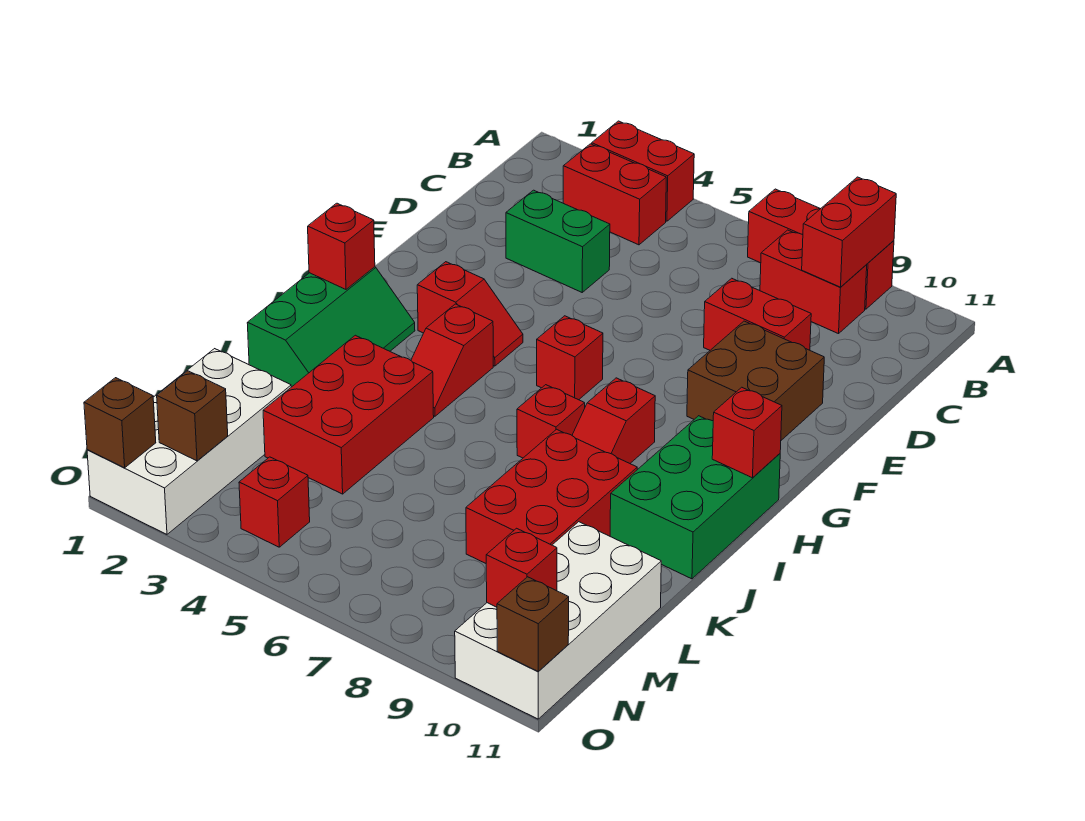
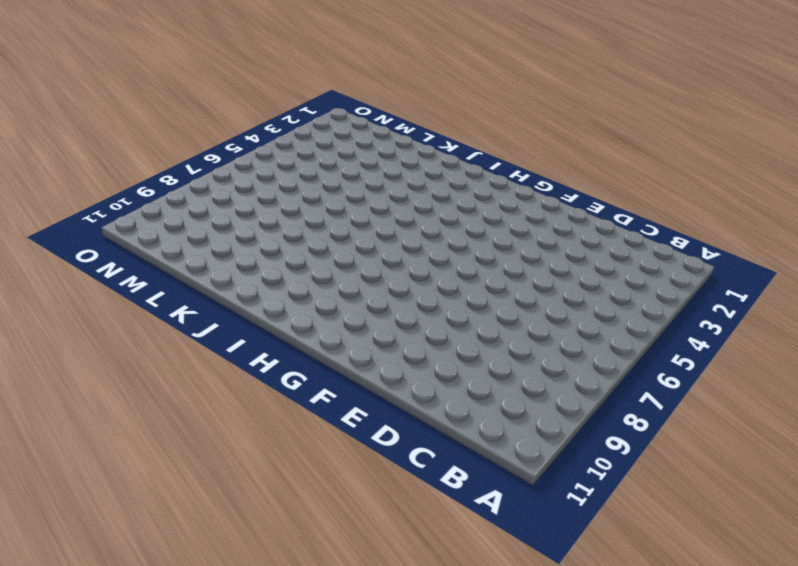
none -> red 1x2 brick [592,121,694,221]
none -> red 1x3 brick [748,189,894,309]
none -> red 1x2 brick [563,144,666,245]

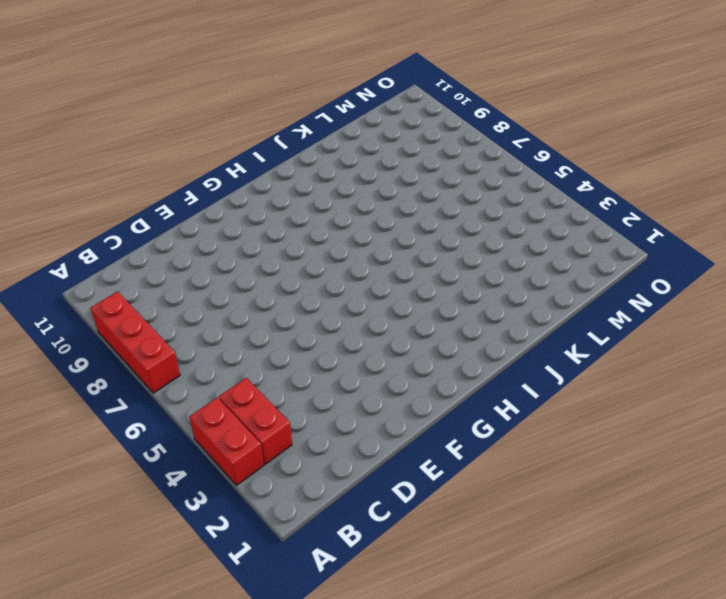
none -> red 1x2 brick [760,230,867,334]
none -> green 1x2 brick [506,190,610,292]
none -> red 1x2 brick [704,278,811,350]

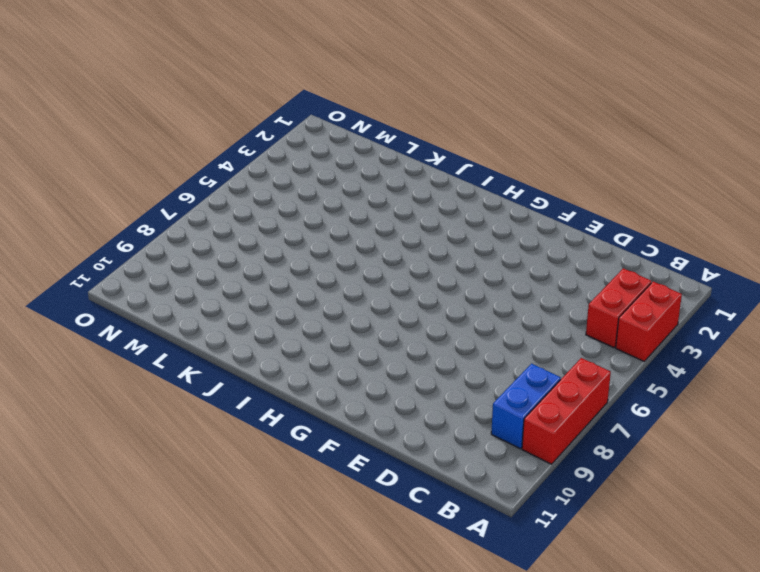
blue 1x2 brick [491,364,561,449] -> red 1x2 brick [760,230,867,334]
none -> green 1x2 brick [506,190,610,292]
none -> red 1x2 brick [704,278,811,350]
none -> brown 2x2 brick [687,321,824,440]

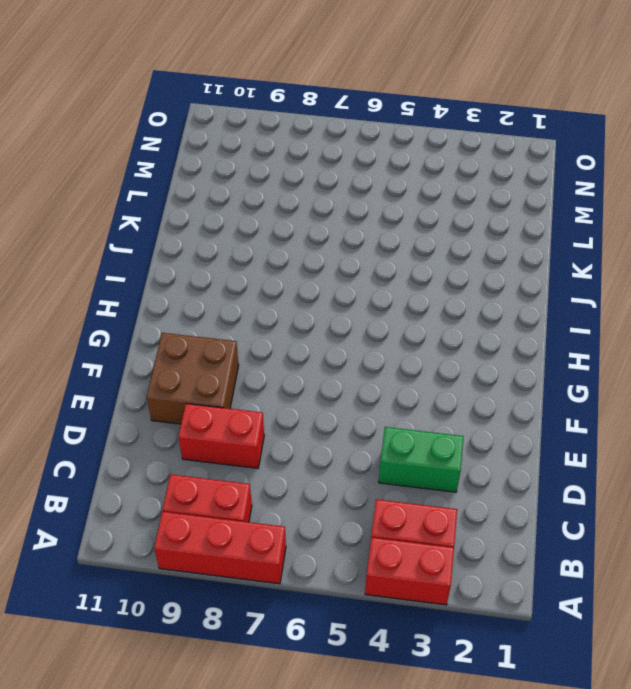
none -> red 1x2 slope [417,262,523,366]
none -> red 1x1 brick [537,316,603,400]
none -> green 2x3 slope [247,267,415,387]

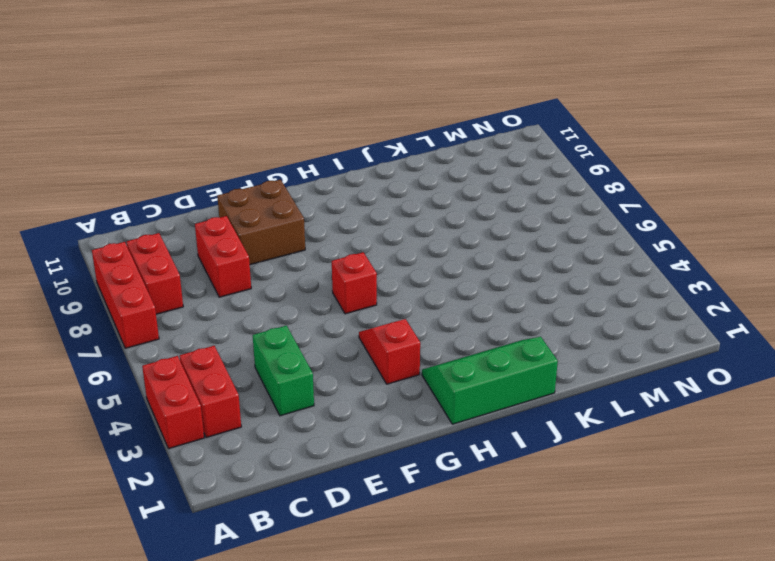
none -> red 1x2 slope [411,304,493,416]
none -> red 1x2 slope [572,378,655,463]
none -> green 2x3 brick [610,416,780,579]

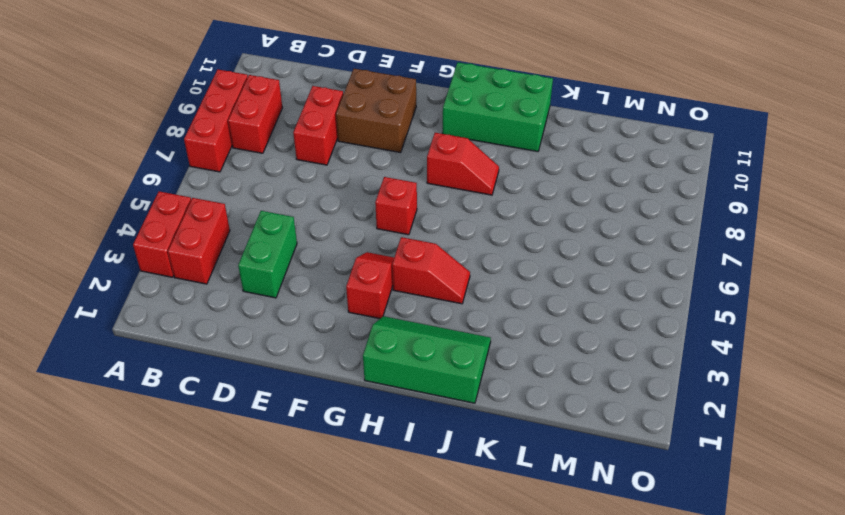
none -> red 1x1 brick [517,385,585,458]
none -> red 2x3 brick [263,335,434,494]
none -> red 2x3 brick [466,429,637,563]

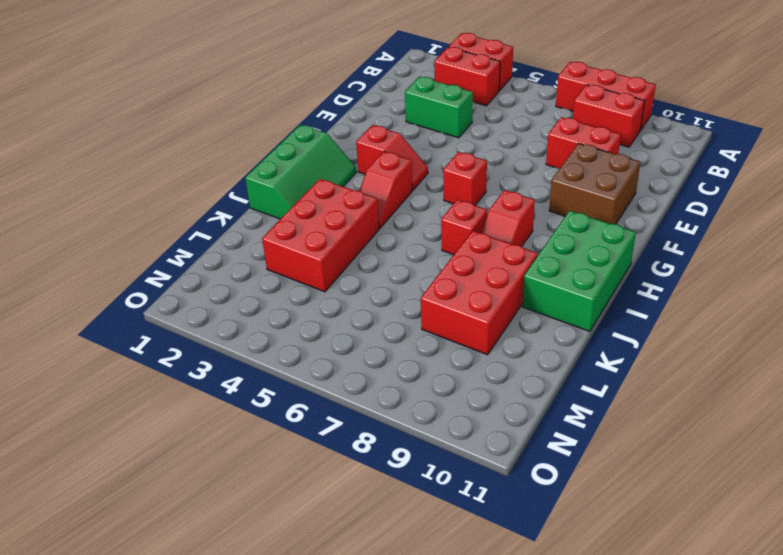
none -> white 2x4 brick [87,349,291,534]
none -> white 2x4 brick [455,522,661,719]
none -> red 1x1 brick [239,457,310,547]

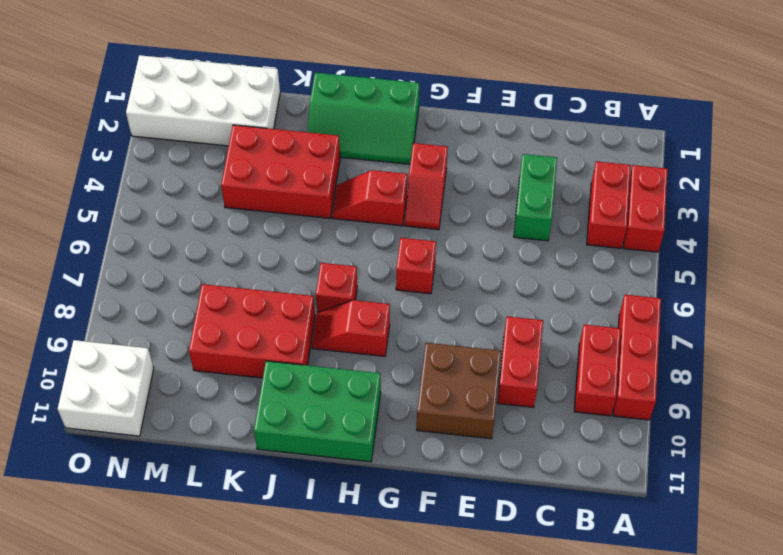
white 2x2 brick [58,340,154,436] -> white 2x4 brick [455,522,661,719]
none -> red 1x1 brick [239,457,310,547]
none -> red 1x2 brick [802,177,896,287]
none -> red 1x1 brick [308,203,375,289]

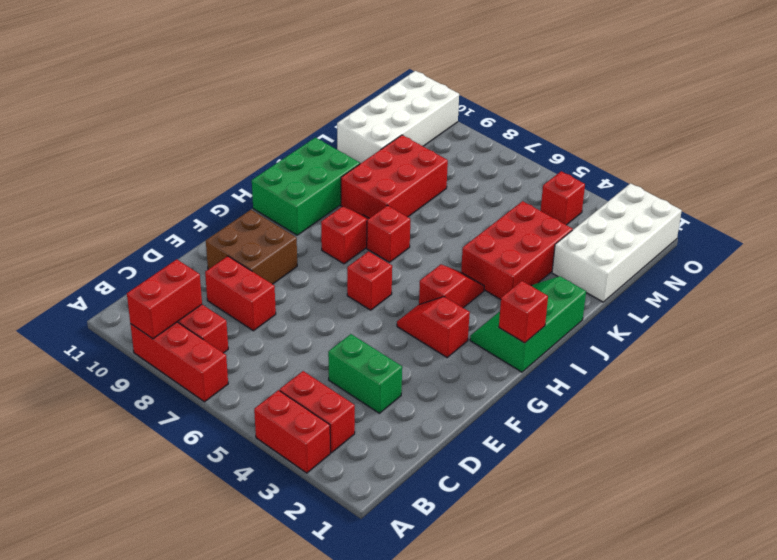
none -> red 1x1 brick [712,387,782,478]
none -> brown 1x1 brick [157,371,228,461]
none -> red 1x1 brick [486,528,557,607]

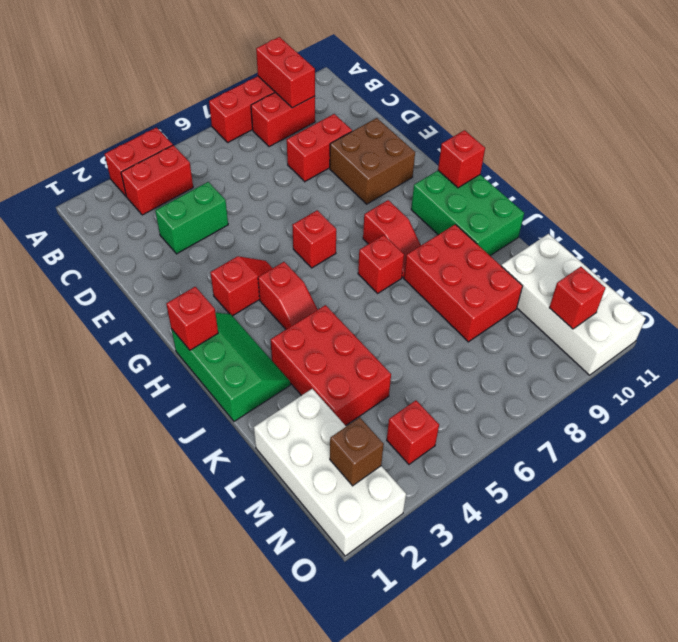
none -> brown 1x1 brick [84,378,156,468]
none -> brown 1x1 brick [497,577,569,672]

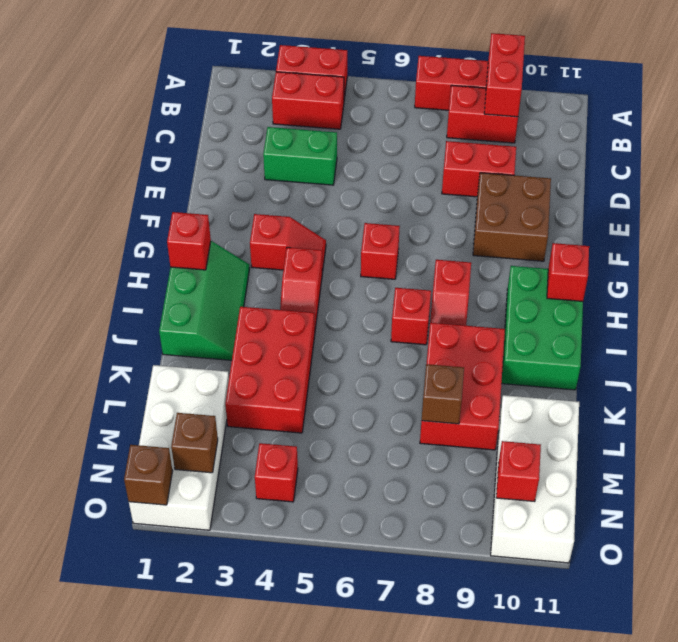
brown 1x1 brick [422,364,464,424] -> brown 1x1 brick moved to [497,577,569,672]

